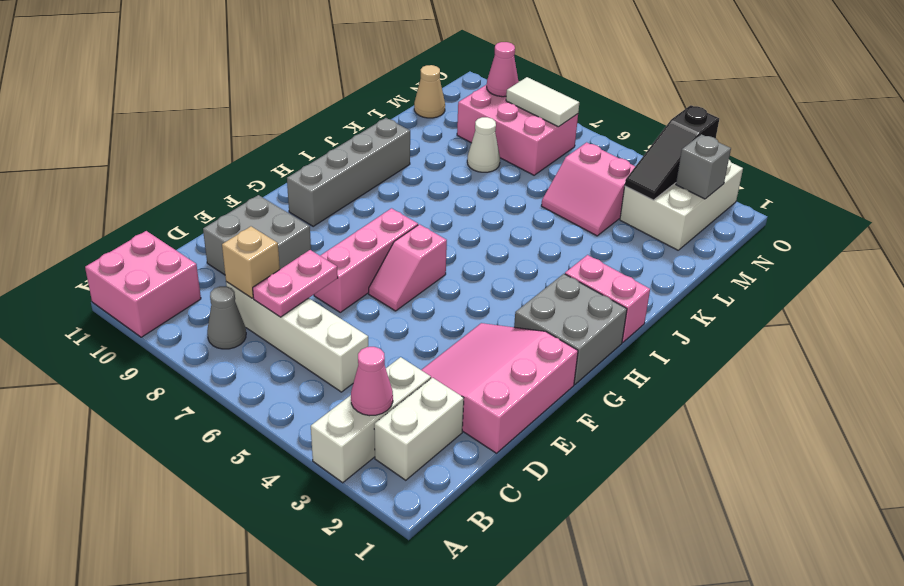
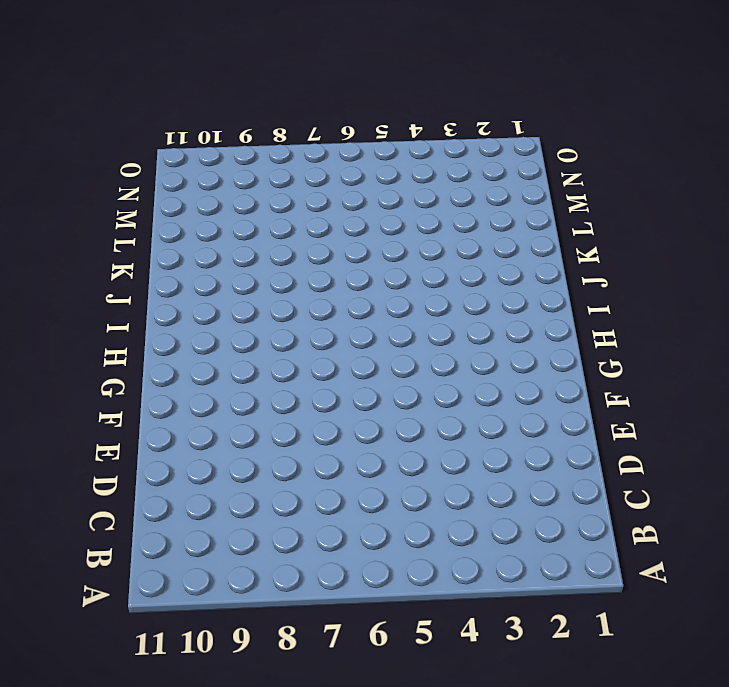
none -> white 1x3 brick [311,357,431,483]
none -> pink 2x2 brick [85,231,201,337]
none -> white 1x2 brick [374,378,464,480]

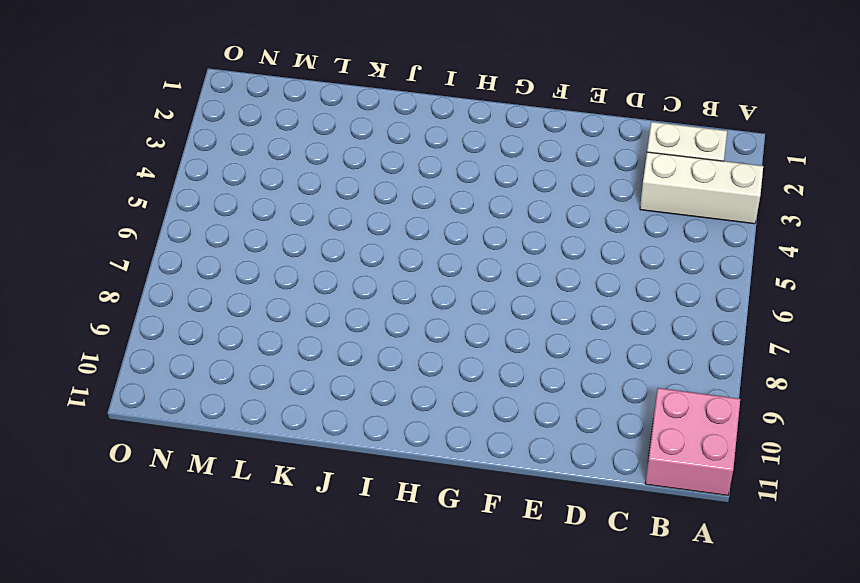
none -> grey 1x1 cone [207,286,246,349]
none -> white 1x4 brick [226,282,368,392]
none -> pink 3x3 slope [422,323,578,453]

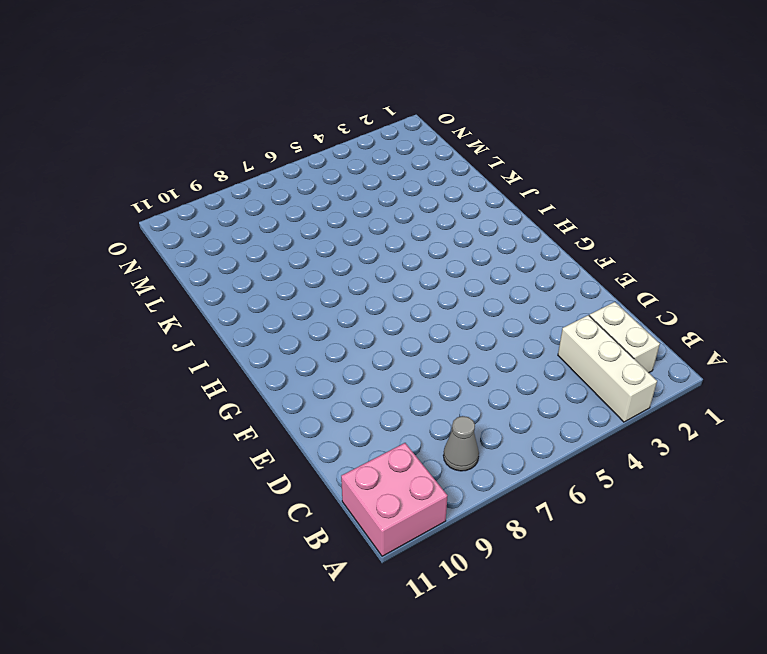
none -> white 1x4 brick [226,282,368,392]
none -> pink 3x3 slope [422,323,578,453]
none -> grey 2x2 brick [203,195,311,275]

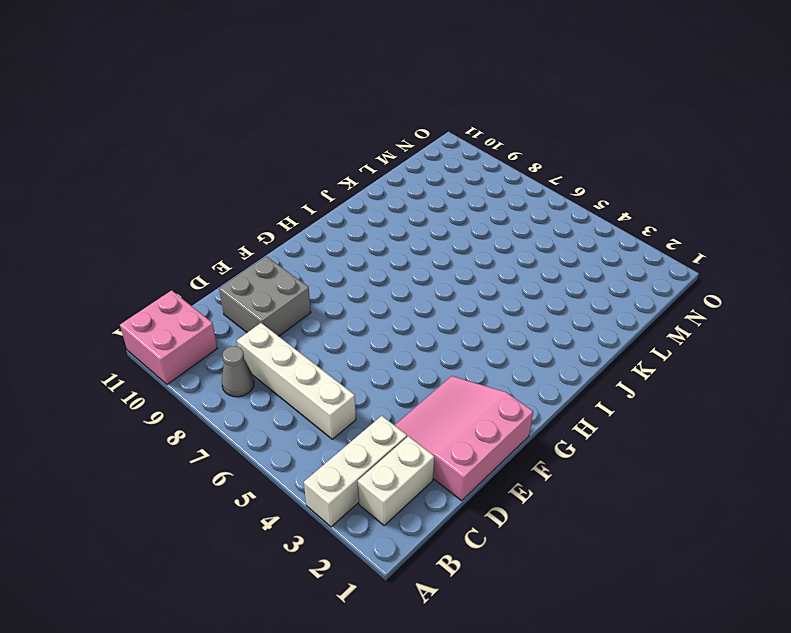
none -> pink 1x3 brick [314,208,418,312]
none -> pink 1x2 slope [369,224,447,311]
none -> grey 2x2 brick [514,274,627,384]

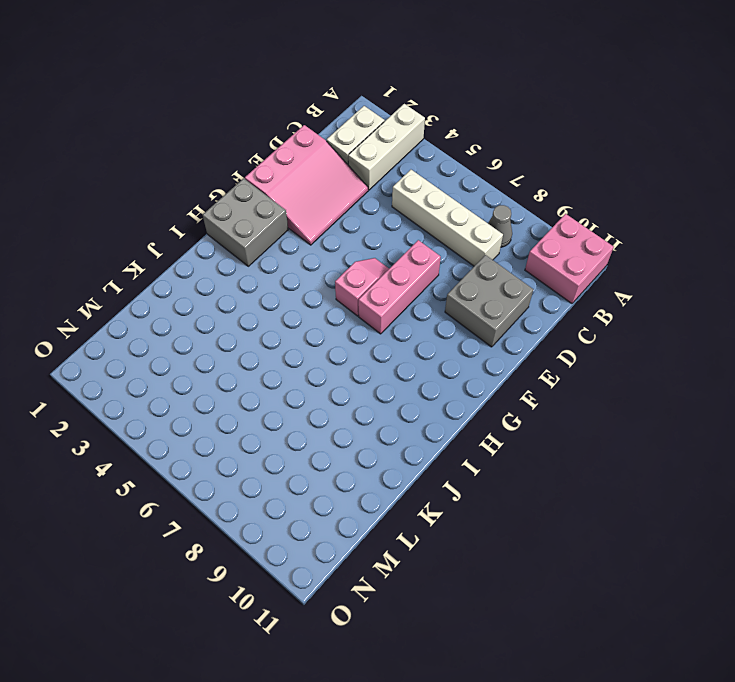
none -> grey 1x4 brick [287,118,410,226]
none -> pink 1x2 brick [565,255,650,343]
none -> pink 2x2 slope [541,142,635,236]

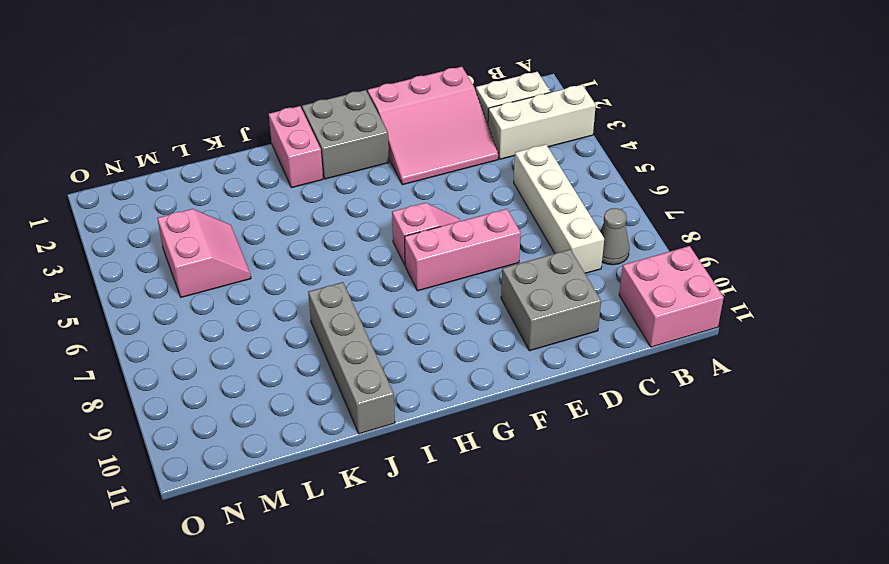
grey 1x4 brick [308,282,395,434] -> grey 1x4 brick turned to [287,118,410,226]
none -> white 1x1 cone [467,117,500,172]
none -> white 2x3 brick [620,160,743,250]
none -> pink 2x3 brick [457,84,578,175]

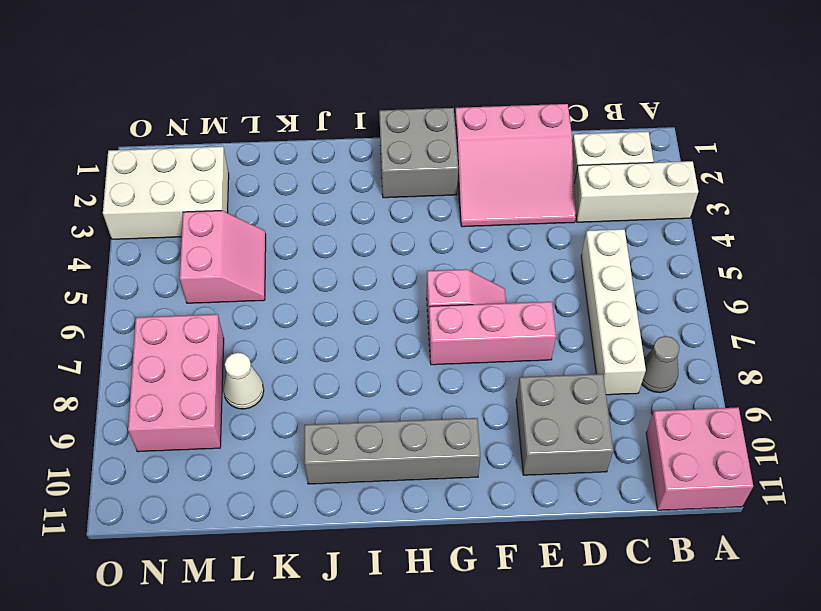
none -> pink 1x2 brick [565,255,650,343]
none -> tan 1x1 cone [414,65,445,118]
none -> pink 1x1 cone [351,347,393,416]

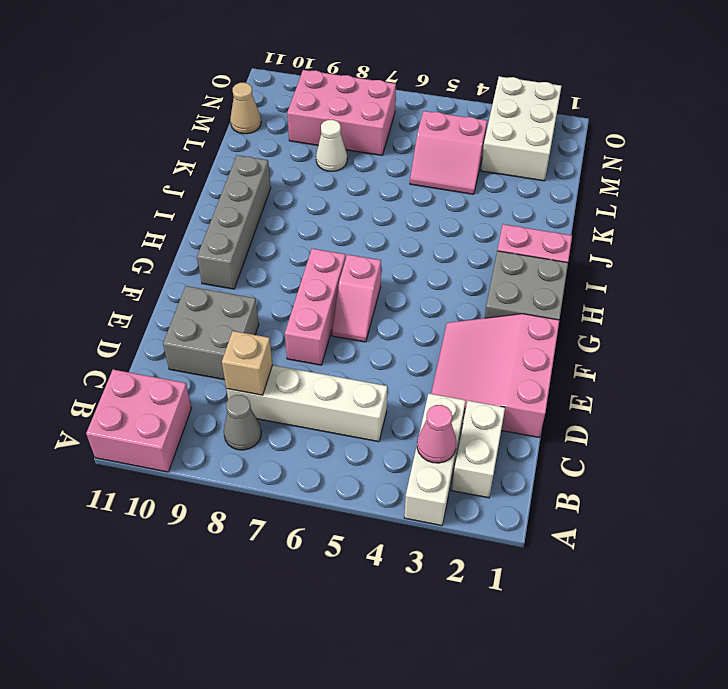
none -> pink 1x2 plate [253,250,338,317]
none -> black 1x3 slope [625,105,719,200]
none -> grey 1x1 brick [676,134,731,199]

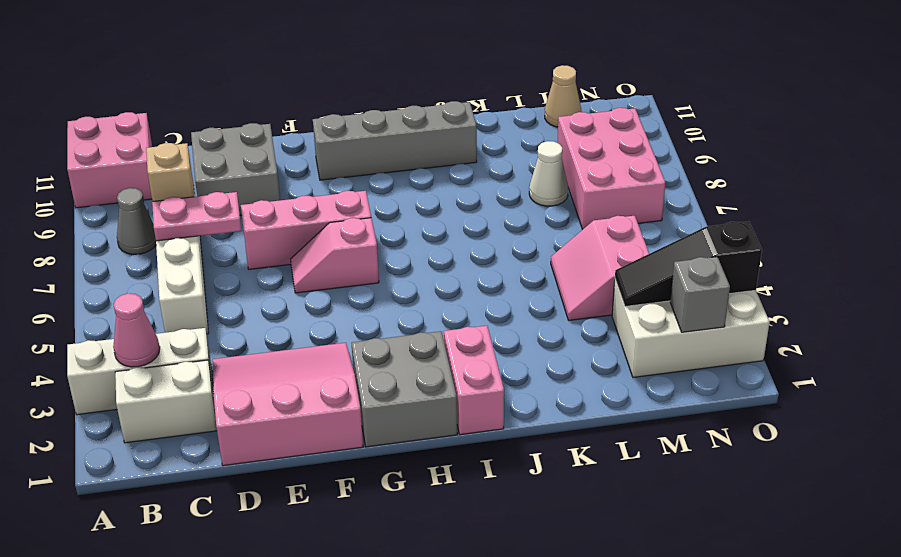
none -> white 1x2 tile [506,77,579,127]
none -> pink 1x1 cone [487,42,519,97]

